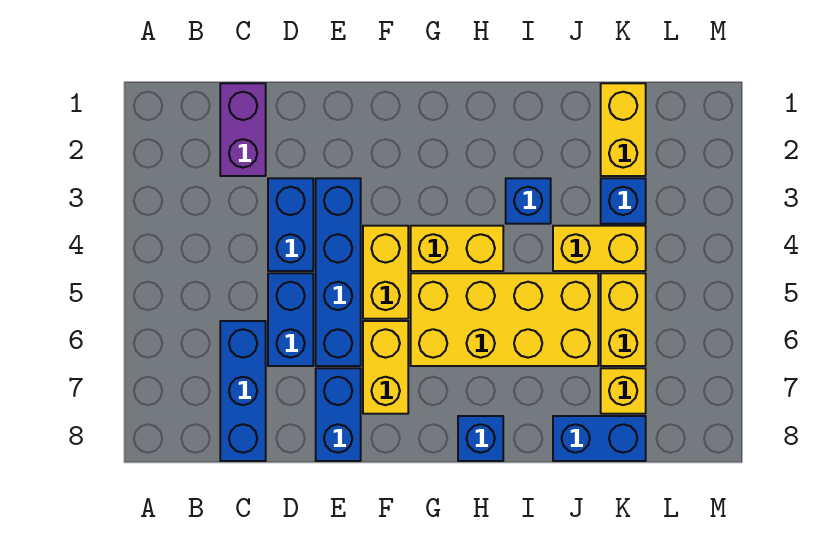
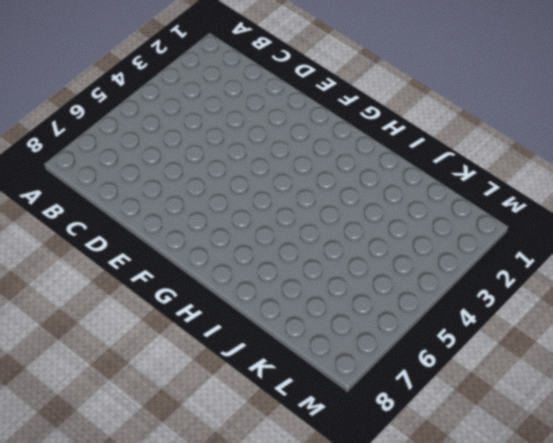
none -> purple 1x2 brick [220,83,266,176]
none -> blue 1x3 brick [220,321,266,461]
none -> blue 1x2 brick [268,178,313,271]

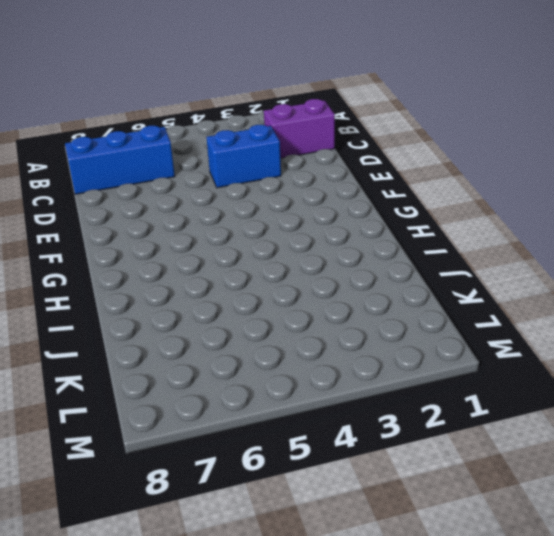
none -> blue 1x2 brick [268,273,313,366]
none -> blue 1x4 brick [316,178,361,366]
none -> blue 1x2 brick [316,368,361,461]

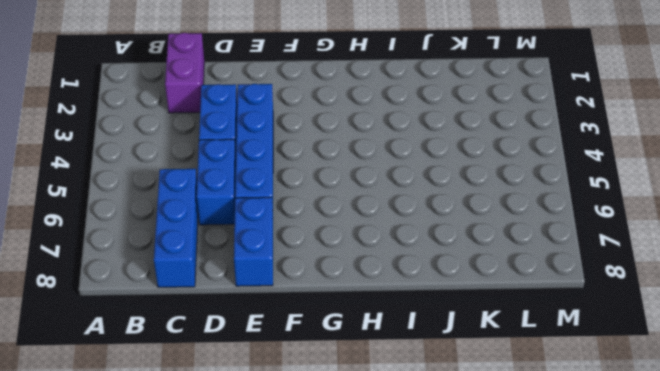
none -> yellow 1x2 brick [363,226,408,319]
none -> yellow 1x2 brick [363,321,408,414]
none -> yellow 1x2 brick [411,226,503,271]

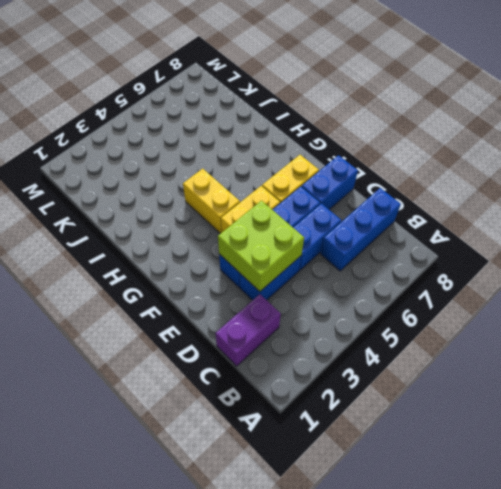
lime 2x2 brick [218,201,304,291] -> none
none -> yellow 2x4 brick [411,273,598,366]
none -> blue 1x1 brick [458,416,503,461]
none -> blue 1x1 brick [506,178,551,224]

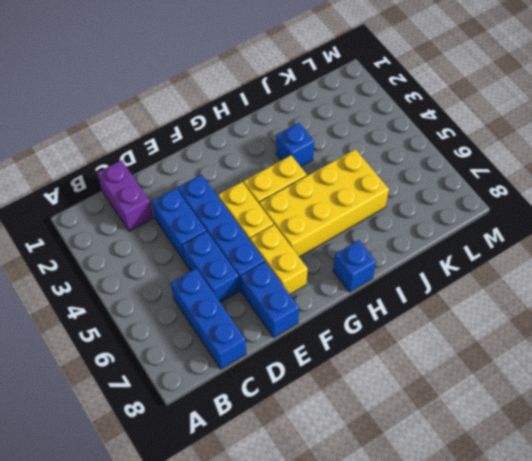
none -> yellow 1x2 brick [553,226,646,271]
none -> blue 1x2 brick [553,416,646,461]
none -> yellow 1x2 brick [601,83,646,176]

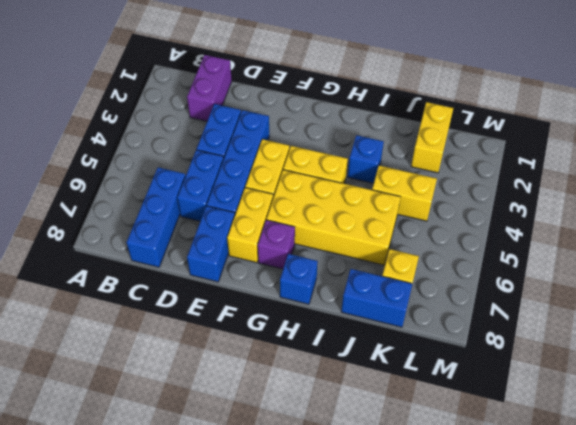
purple 1x1 brick [258,220,295,269] -> none
none -> blue 1x1 brick [601,178,646,224]
none -> yellow 1x2 brick [601,273,646,366]

